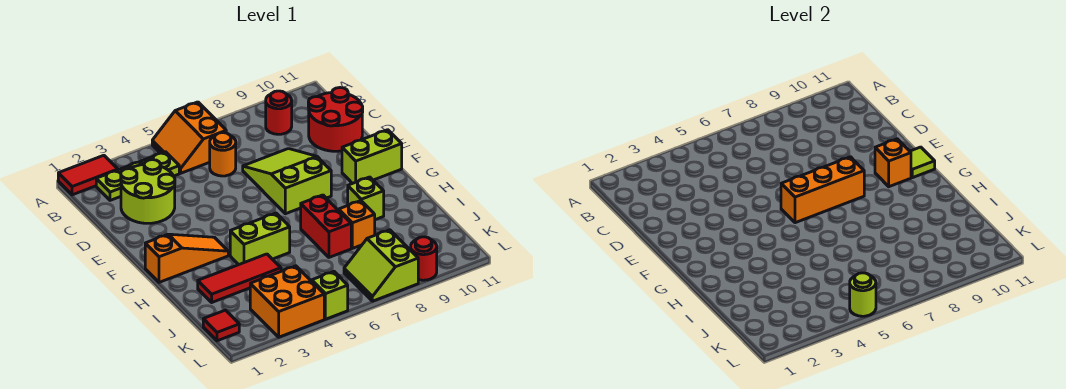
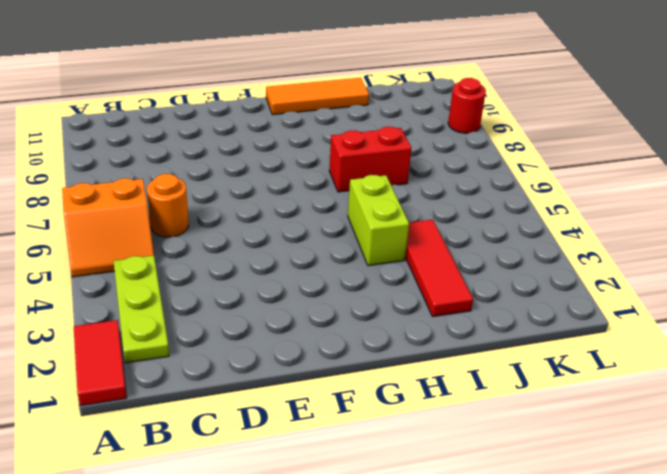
orange 1x3 tile [266,78,369,115] -> none
none -> red 1x1 round brick [266,91,292,134]
none -> lime 2x2 round brick [121,160,175,223]
none -> red 2x2 round brick [308,88,363,151]

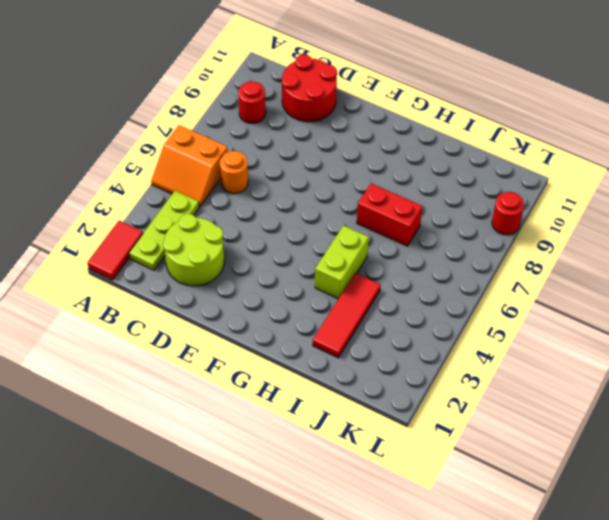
none -> lime 2x3 slope [243,149,331,214]
none -> lime 1x2 brick [342,130,402,184]
none -> orange 1x3 slope [145,234,228,282]

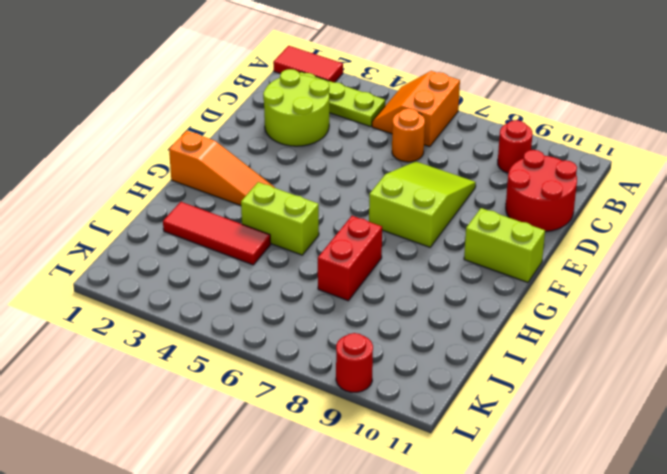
none -> lime 1x1 brick [348,177,384,220]
none -> orange 1x1 brick [339,201,375,248]
none -> red 1x1 tile [203,310,239,341]

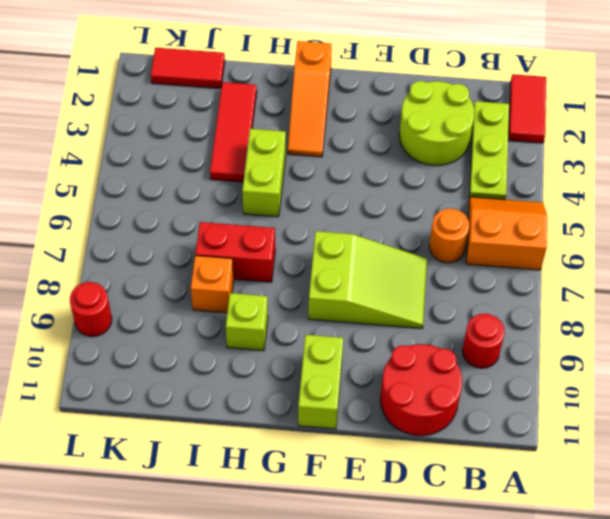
red 1x2 tile [151,48,225,89] -> red 1x1 tile [203,310,239,341]
none -> orange 2x2 brick [250,266,324,337]
none -> lime 2x2 slope [344,230,418,301]
none -> lime 1x1 brick [312,272,348,319]

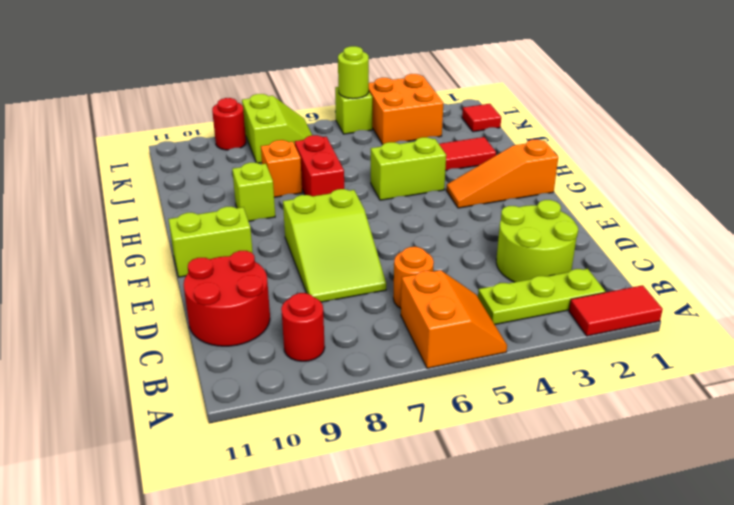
none -> orange 1x3 brick [781,157,864,223]
none -> orange 1x1 brick [875,139,911,187]
none -> lime 1x1 tile [910,147,935,178]

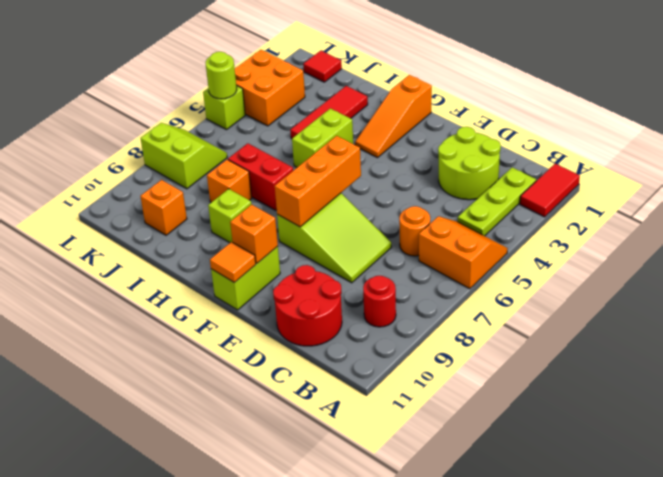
orange 1x1 tile [210,242,256,283] -> lime 1x1 tile [910,147,935,178]
orange 1x1 brick [140,180,187,235] -> none
none -> red 1x1 round brick [411,237,437,280]

